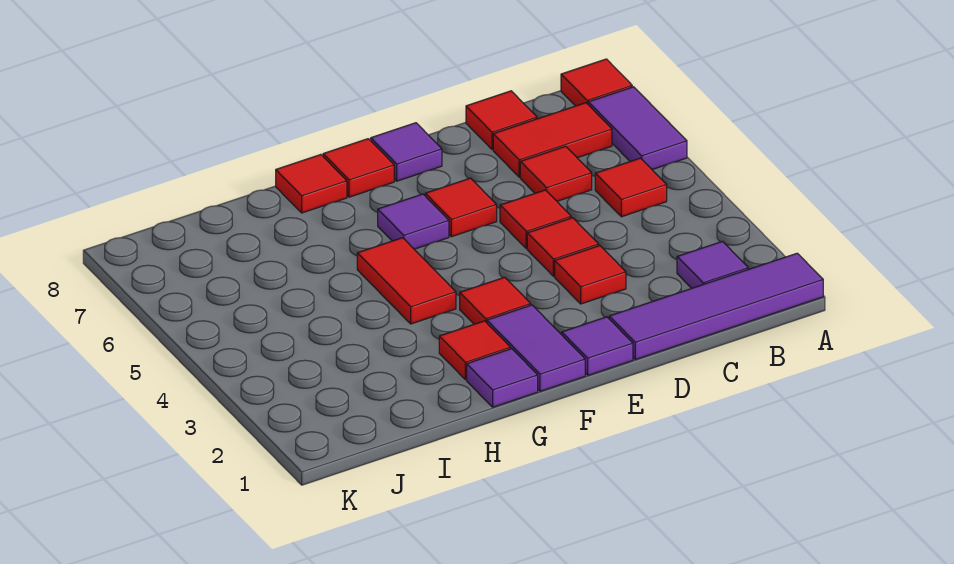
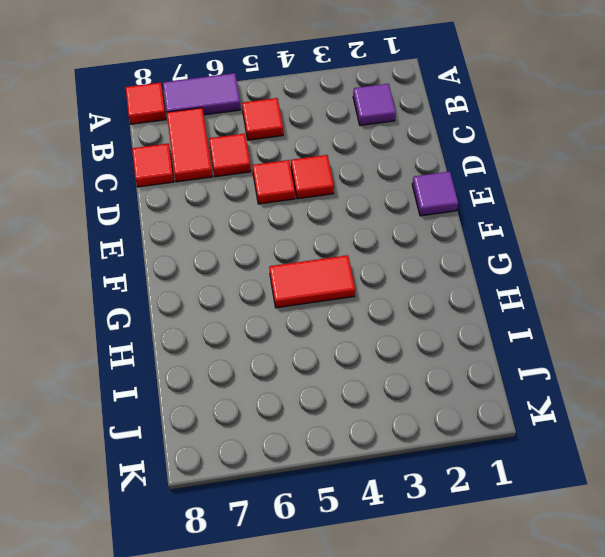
none -> purple 1x4 tile [609,253,823,359]
none -> red 1x1 tile [555,246,626,304]
none -> red 1x1 tile [425,178,497,237]

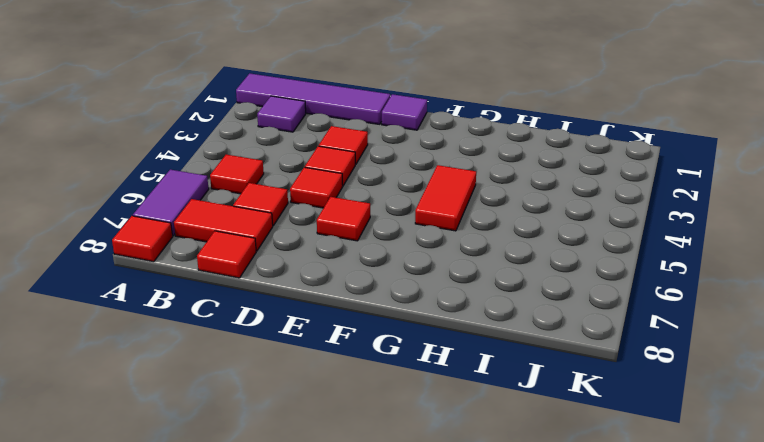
none -> purple 1x1 tile [371,123,442,181]
none -> purple 1x2 tile [487,305,585,391]
none -> red 1x1 tile [460,277,531,324]

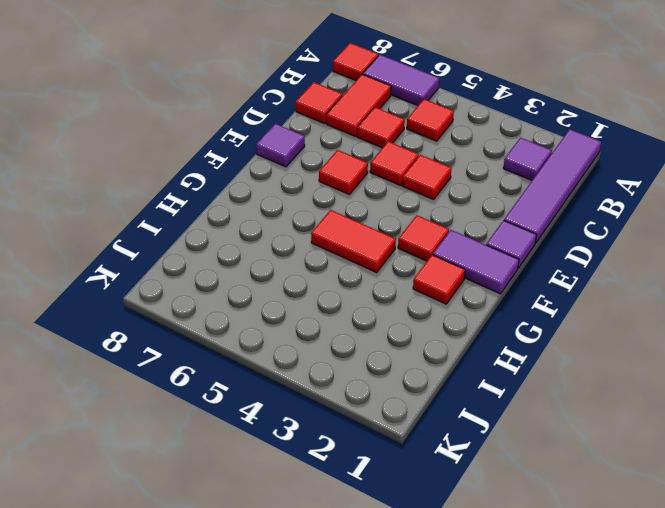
none -> red 1x1 tile [555,246,626,304]
none -> purple 1x1 tile [378,194,449,249]
none -> red 1x1 tile [323,139,394,197]

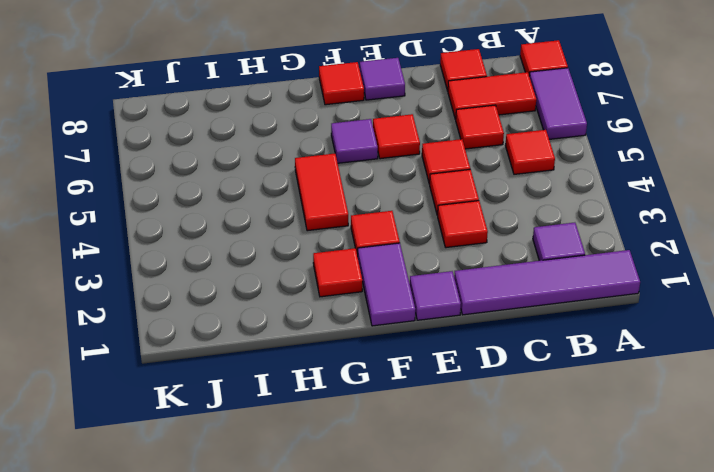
none -> purple 1x1 tile [467,349,538,407]
none -> red 1x1 tile [276,154,347,213]

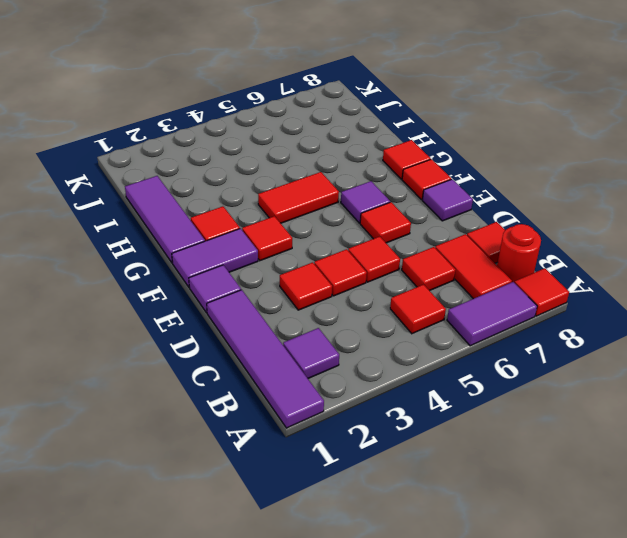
red 1x1 round brick [497,224,541,282] -> none
purple 1x3 tile [125,176,205,263] -> purple 1x1 tile [467,349,538,407]

